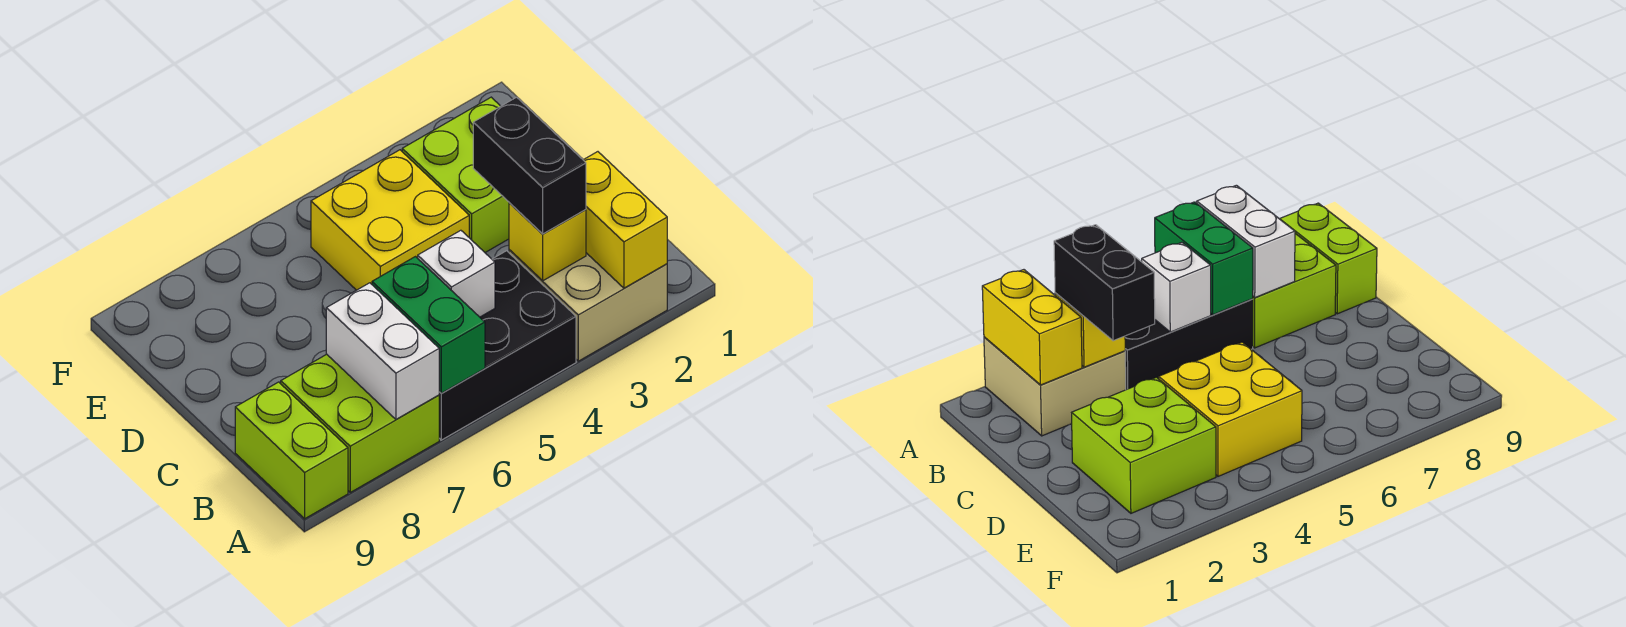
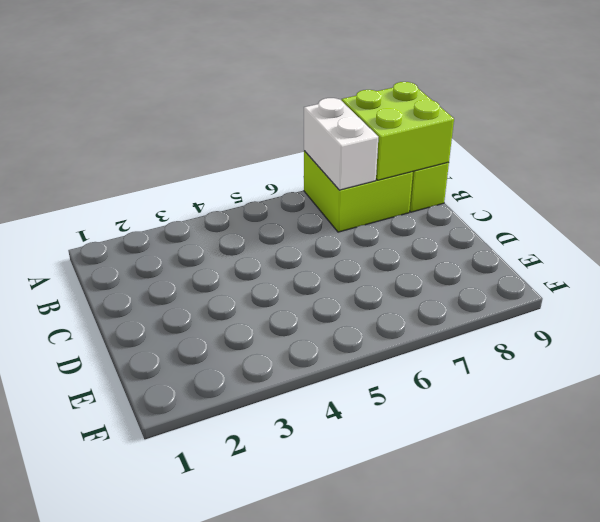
lime 2x2 brick [342,82,454,180] -> lime 2x2 brick moved to [402,97,509,252]
none -> tan 2x2 brick [509,250,667,361]
none -> black 2x3 brick [439,251,576,440]
none -> yellow 2x2 brick [311,150,469,290]

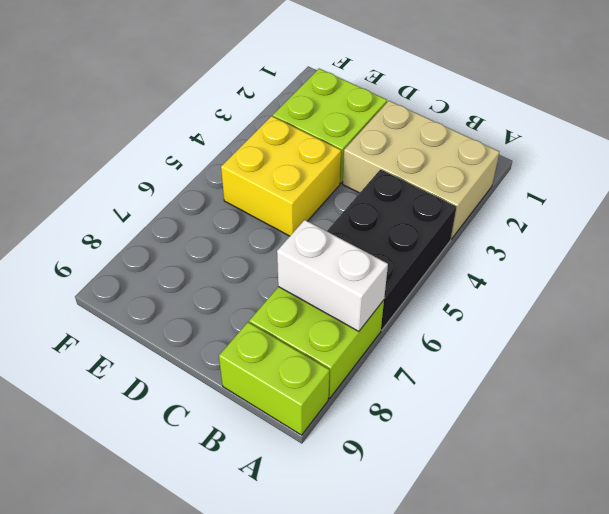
tan 2x3 brick [343,101,499,239] -> tan 2x2 brick [509,250,667,361]
none -> yellow 1x2 brick [584,152,667,288]
none -> green 1x2 brick [372,257,485,393]
none -> yellow 1x1 brick [509,203,586,281]

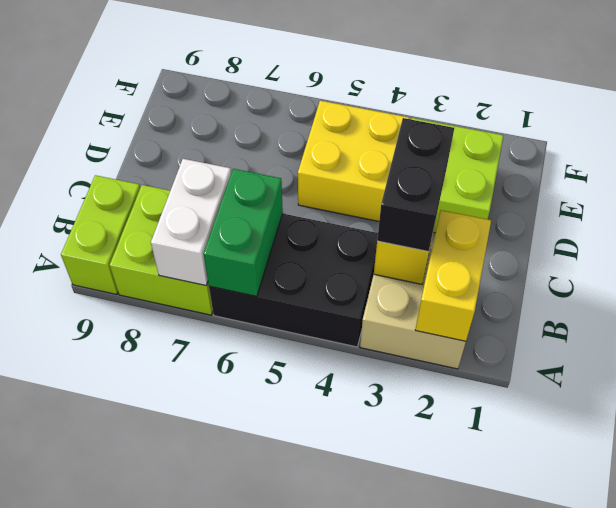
none -> white 1x1 brick [418,230,495,317]

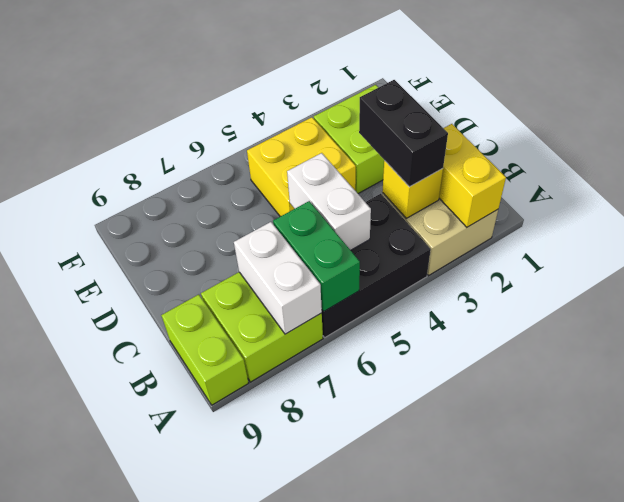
white 1x2 brick [287,153,371,250] -> white 1x1 brick [418,230,495,317]

